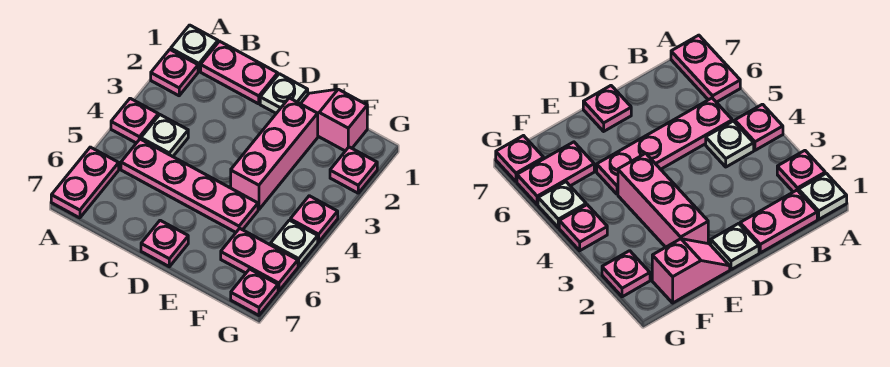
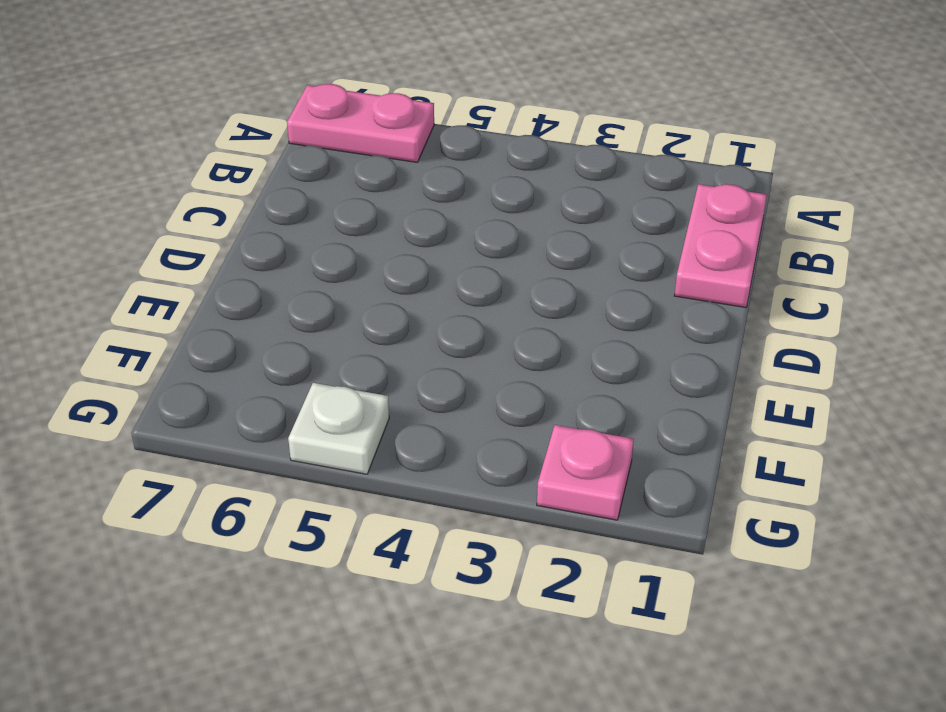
none -> white 1x1 plate [171,25,218,71]
none -> pink 1x1 plate [151,50,198,96]
none -> pink 1x1 plate [111,98,158,143]

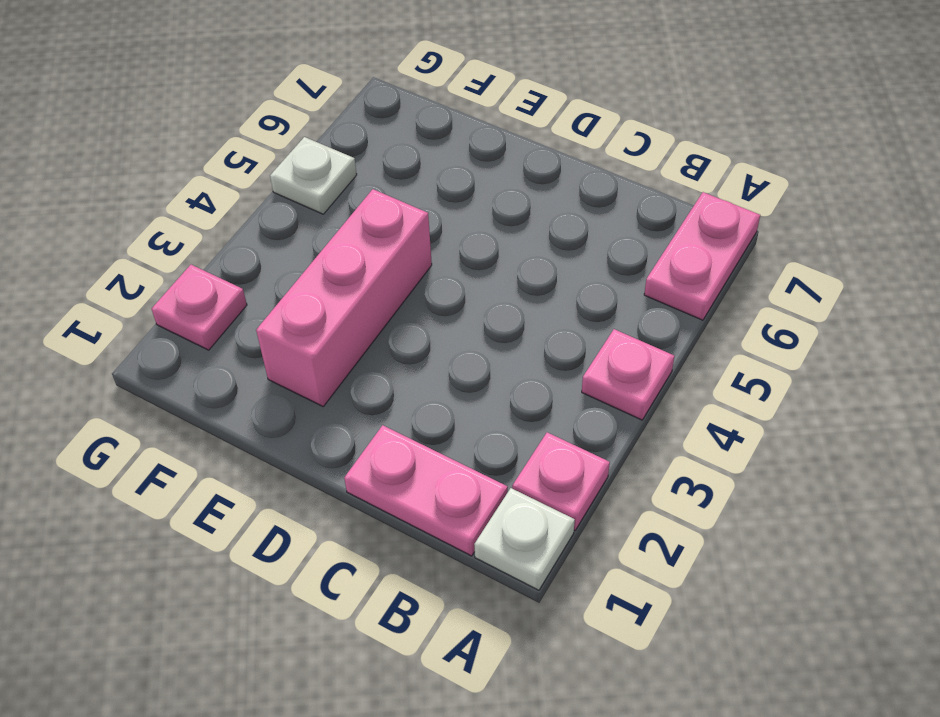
none -> white 1x1 plate [141,115,188,157]
none -> pink 1x4 plate [121,139,258,232]
none -> white 1x1 plate [260,74,308,113]

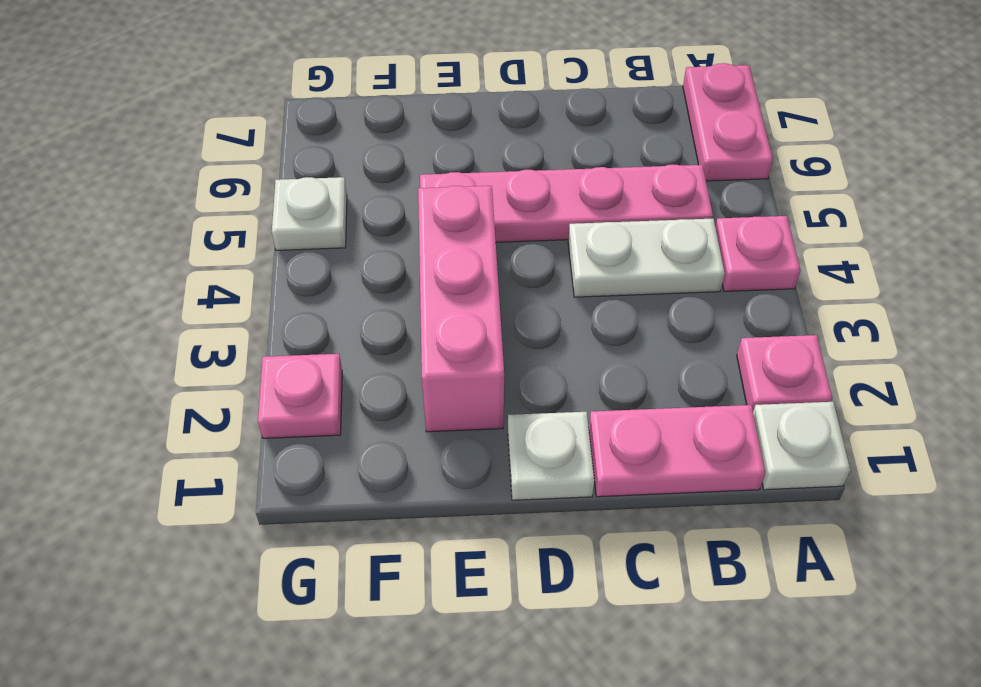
white 1x2 plate [568,219,725,297] -> white 1x1 plate [141,115,188,157]
none -> pink 1x1 plate [141,220,188,267]
none -> pink 1x2 slope [301,89,367,151]
none -> pink 1x2 plate [221,228,298,291]

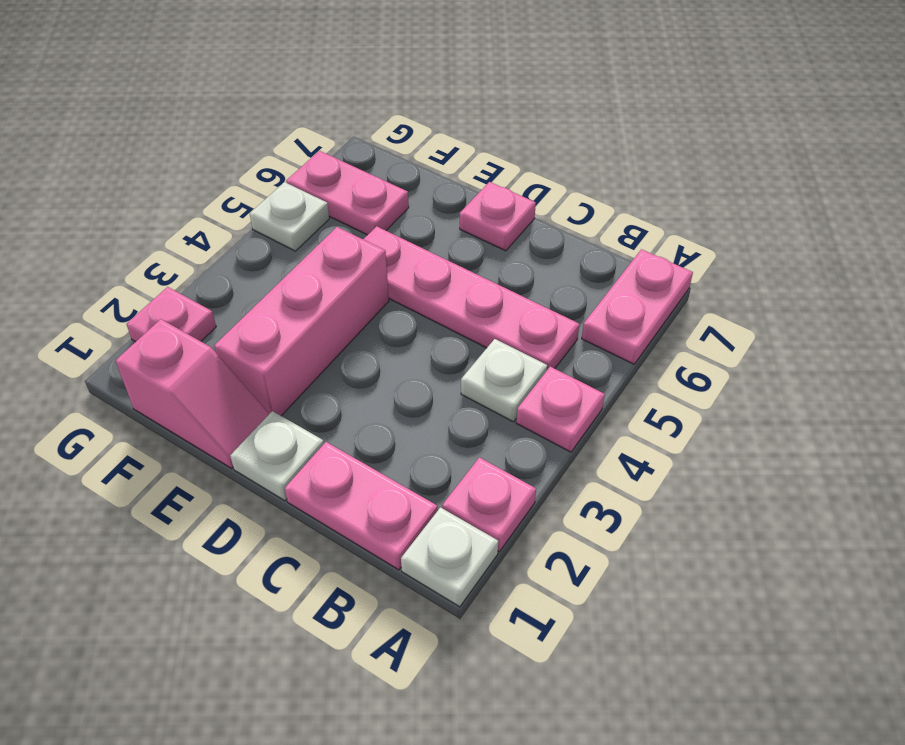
none -> pink 1x1 plate [290,196,338,242]
none -> pink 1x1 plate [231,269,278,315]

